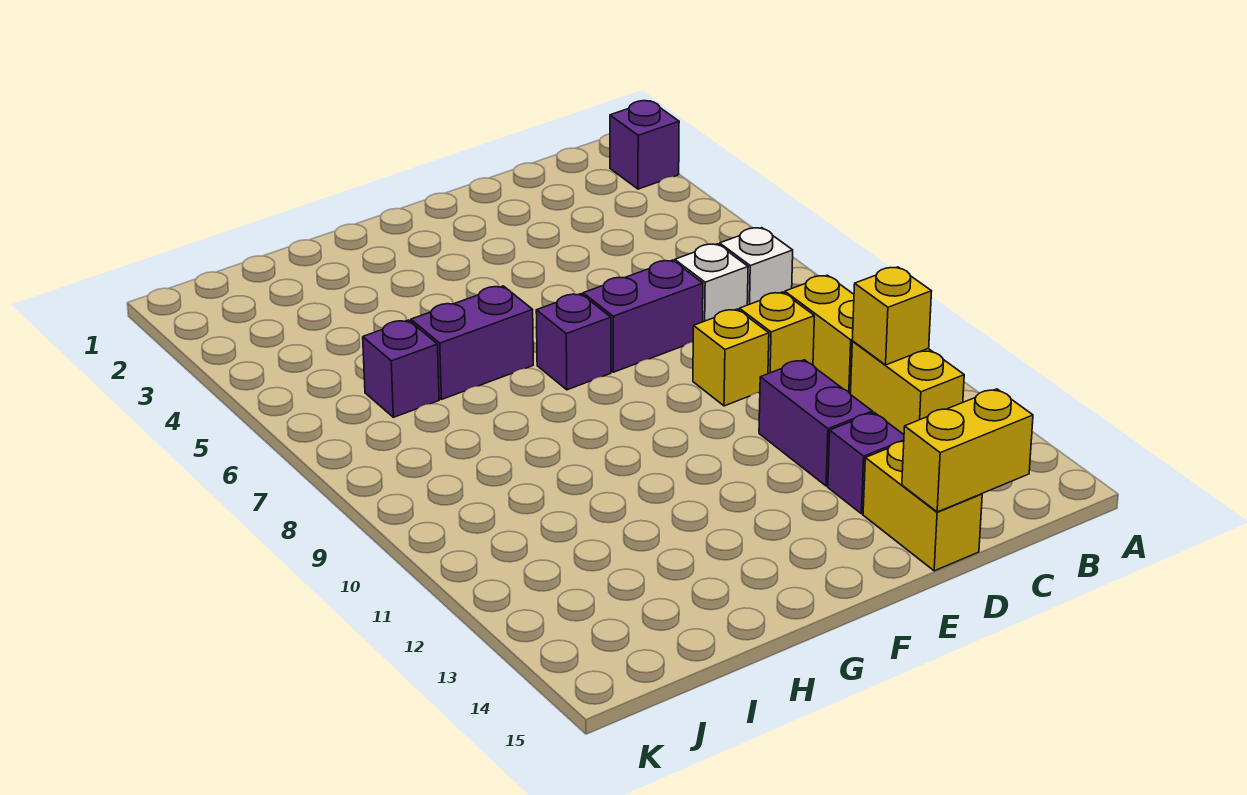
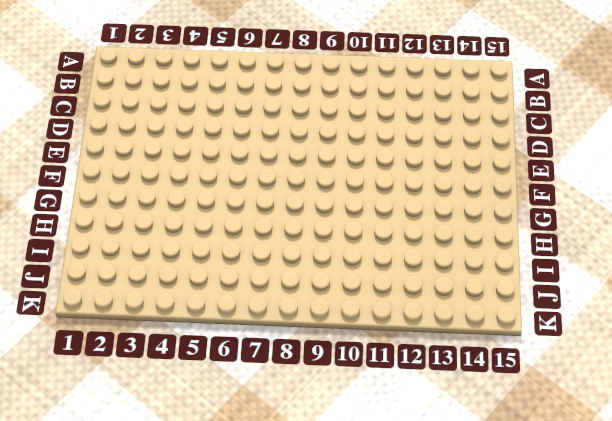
none -> purple 1x1 brick [610,101,679,189]
none -> white 1x1 brick [720,228,793,305]
none -> yellow 1x2 brick [785,275,854,394]

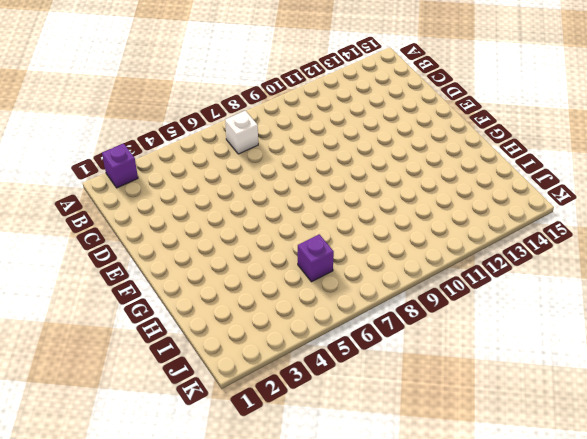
none -> yellow 1x2 brick [785,275,854,394]
none -> yellow 1x2 brick [851,341,964,434]
none -> white 1x1 brick [675,244,748,322]

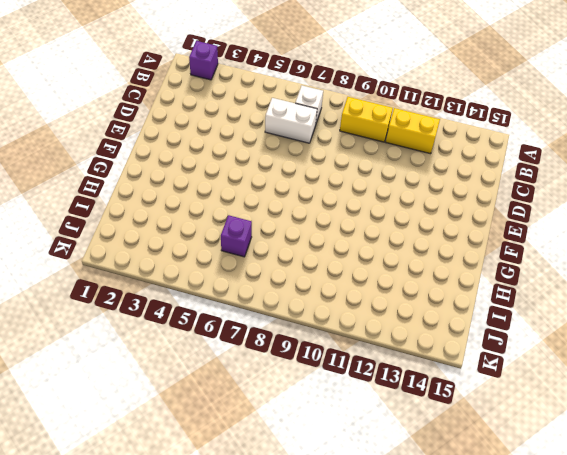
white 1x2 brick [265,98,317,143] -> white 1x1 brick [675,244,748,322]
none -> yellow 1x1 brick [739,292,814,374]
none -> purple 1x2 brick [583,260,703,372]
none -> yellow 1x1 brick [693,309,769,406]

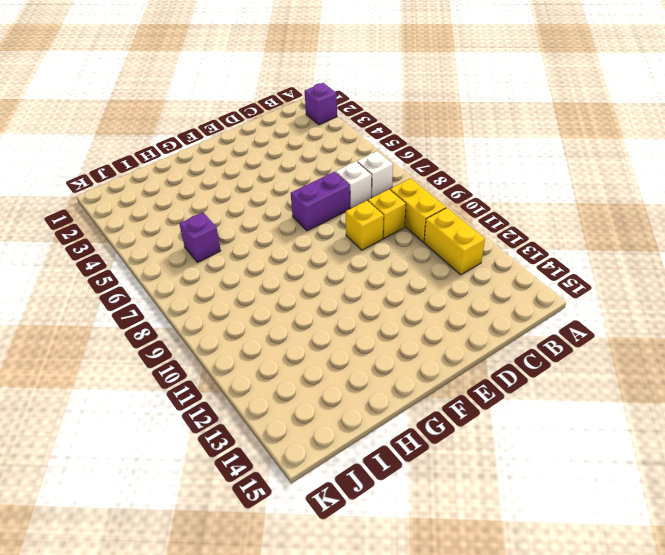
none -> purple 1x2 brick [759,360,873,486]
none -> purple 1x1 brick [828,413,904,514]
none -> yellow 1x2 brick [863,441,982,571]

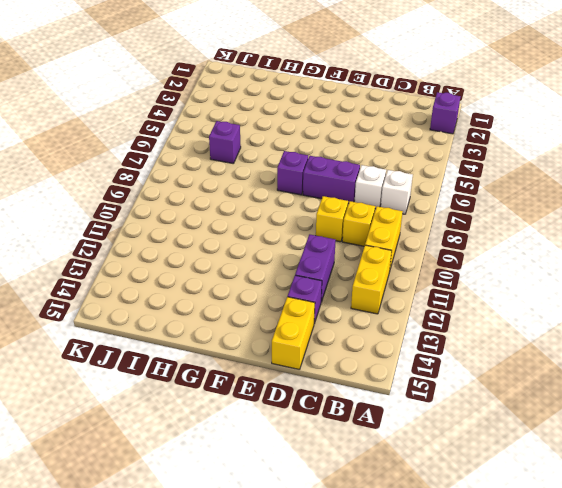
none -> purple 1x2 brick [411,286,533,400]
none -> yellow 1x1 brick [852,267,932,365]
none -> yellow 1x2 brick [902,389,1033,512]

